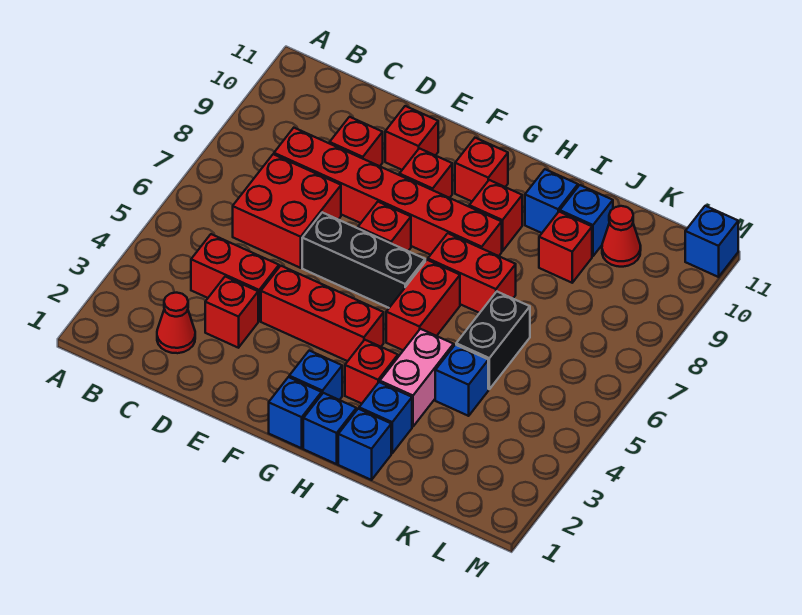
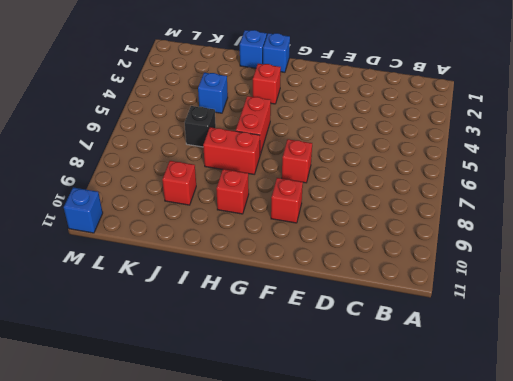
black 1x1 brick [185,106,216,147] -> black 1x2 brick [456,292,530,389]
none -> red 1x1 cone [157,293,195,353]
none -> red 1x2 brick [191,234,279,321]
none -> red 2x2 brick [233,154,341,268]

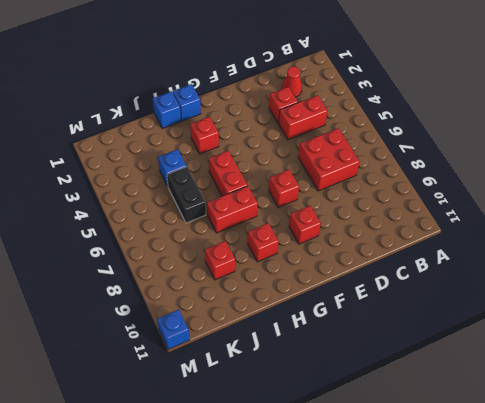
none -> red 1x6 brick [274,128,502,256]
none -> red 1x1 brick [330,117,383,166]
none -> red 1x3 brick [261,266,384,361]

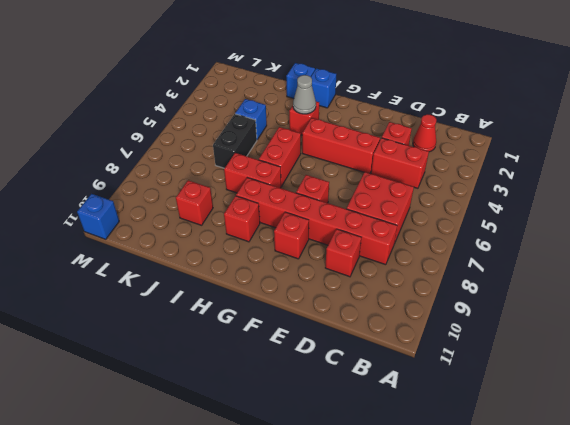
grey 1x1 cone [293,75,316,114] -> none
none -> black 1x3 brick [302,212,425,308]
none -> red 1x1 brick [385,106,438,170]
none -> blue 1x1 brick [269,377,322,448]

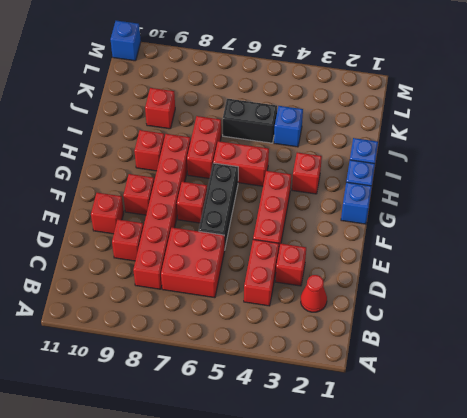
none -> blue 1x1 brick [289,351,342,400]
none -> red 1x1 brick [455,138,508,201]
none -> blue 1x1 brick [359,382,412,453]

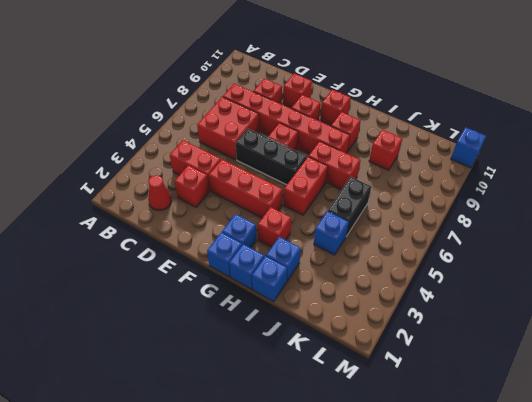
none -> pink 1x2 brick [380,329,454,427]
none -> blue 1x1 brick [525,169,578,233]
none -> blue 1x1 brick [560,185,613,256]

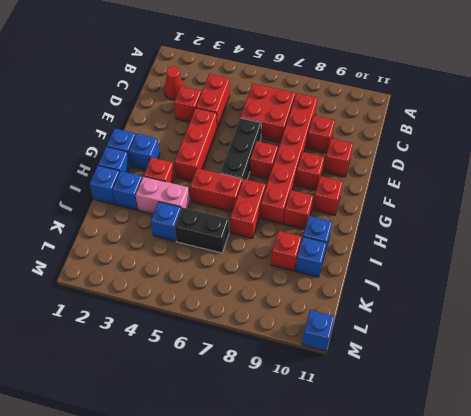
none -> red 1x1 cone [602,206,641,267]

